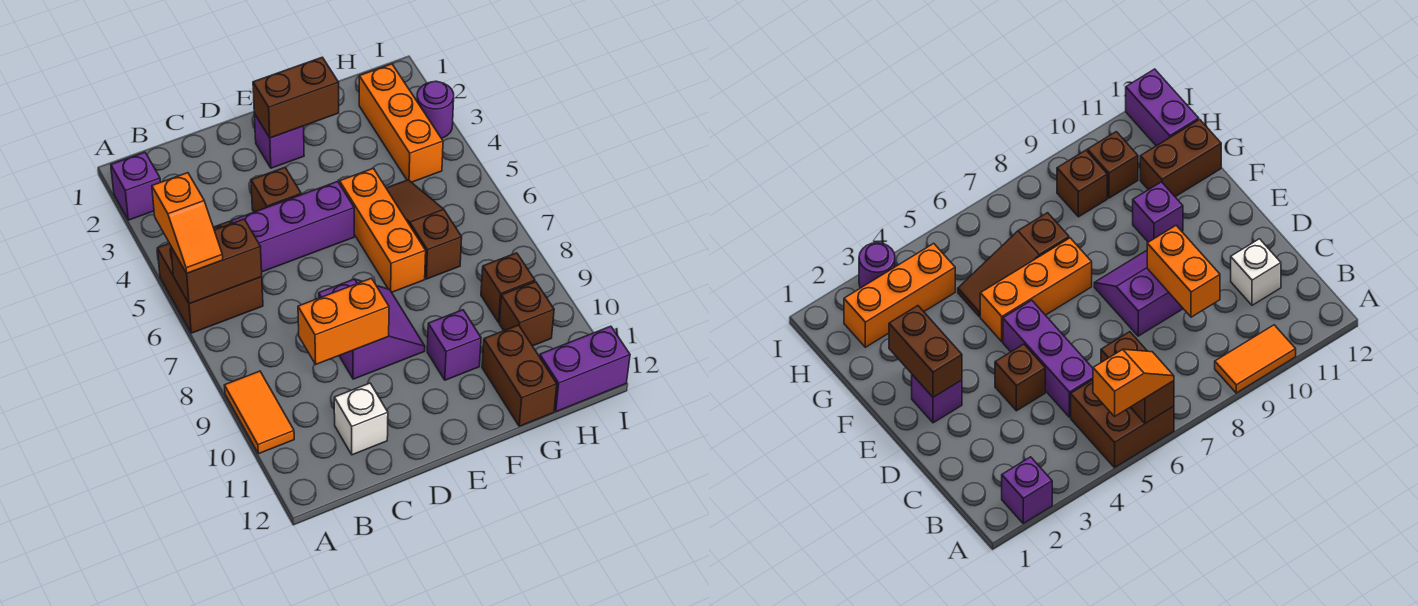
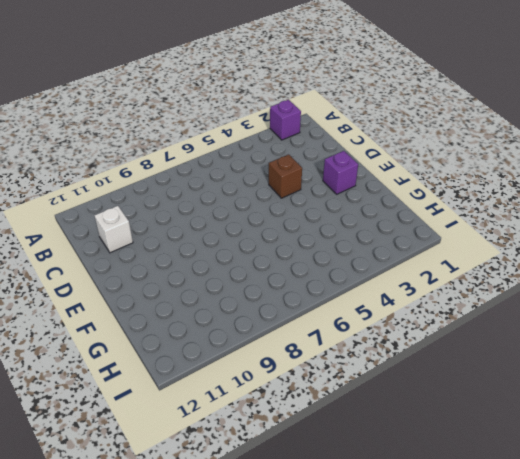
none -> brown 2x2 brick [157,222,263,333]
none -> orange 1x2 tile [224,371,294,454]
none -> purple 1x3 brick [231,181,354,272]

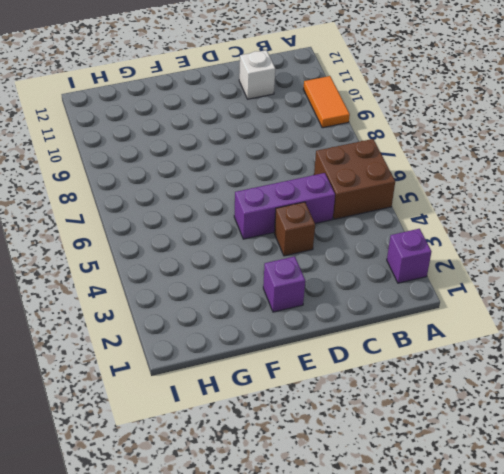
none -> purple 2x2 slope [319,279,425,379]
none -> orange 1x3 brick [340,168,426,292]
none -> purple 1x1 brick [427,310,481,380]

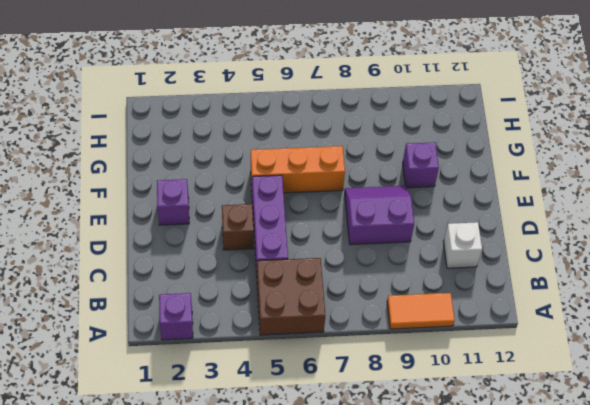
none -> brown 1x3 slope [386,180,462,279]
none -> brown 1x2 brick [482,325,557,426]
none -> orange 1x3 brick [359,64,443,182]

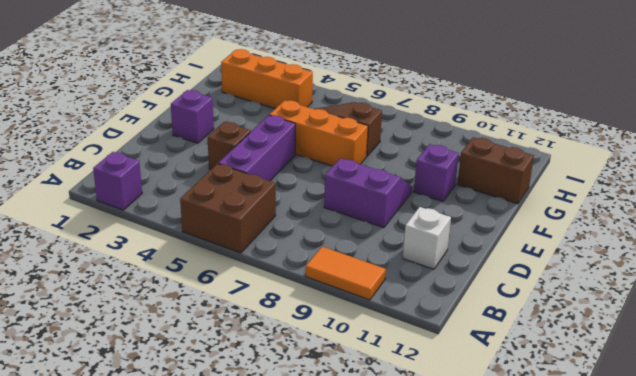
none -> brown 1x1 brick [481,253,535,322]
none -> brown 1x1 brick [499,282,554,346]
none -> purple 1x2 brick [540,326,630,412]

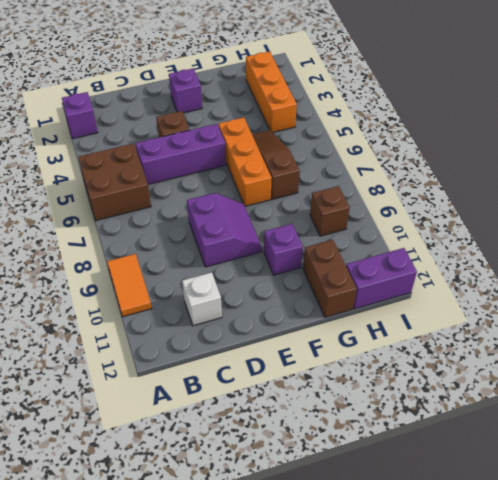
none -> brown 1x1 brick [499,282,554,346]
none -> purple 1x1 round brick [417,81,454,138]
none -> brown 1x2 brick [171,219,262,304]

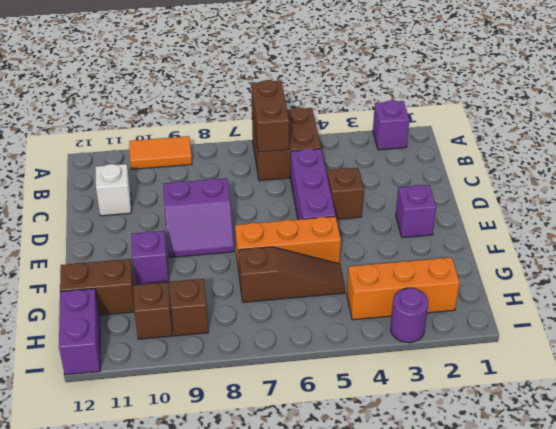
none -> orange 1x2 brick [298,278,389,364]
none -> brown 1x2 brick [253,57,339,138]
none -> orange 1x2 slope [152,173,223,273]

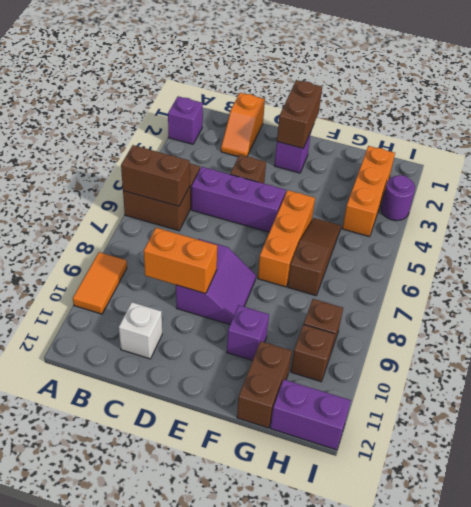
orange 1x2 slope [221,93,265,156] -> orange 1x2 slope moved to [152,173,223,273]
brown 1x2 brick [277,80,322,148] -> brown 1x2 brick turned to [253,57,339,138]

